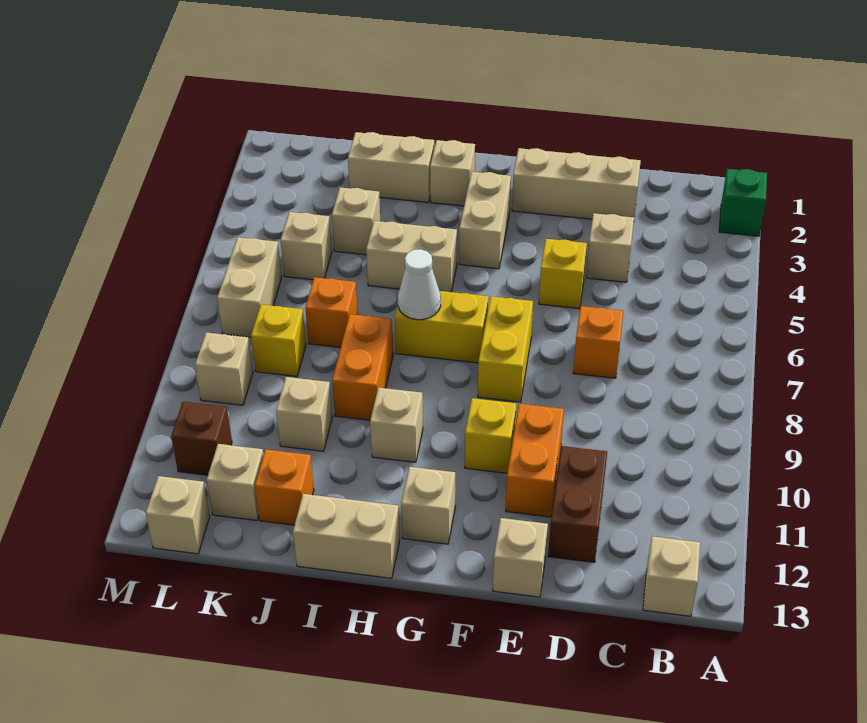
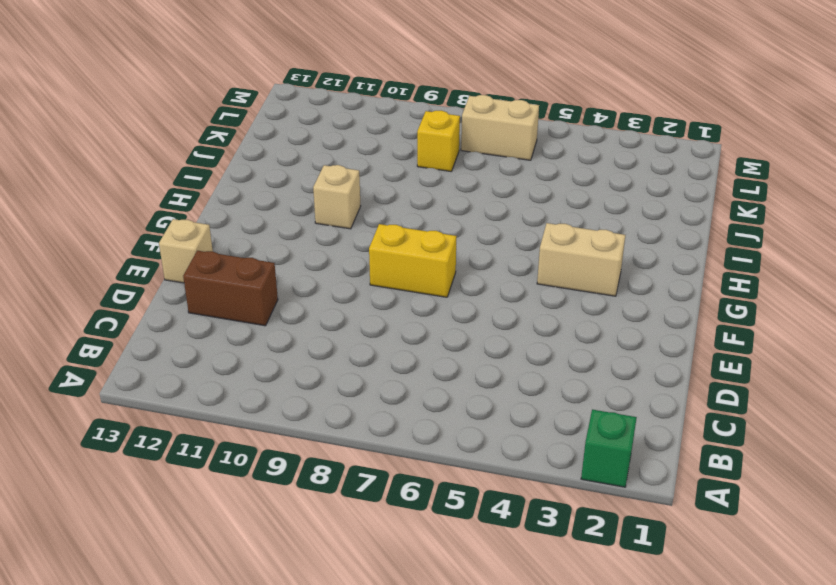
none -> tan 1x1 brick [643,536,700,616]
none -> tan 1x3 brick [512,148,641,219]
none -> tan 1x1 brick [586,213,634,282]
none -> orange 1x1 brick [573,306,623,378]

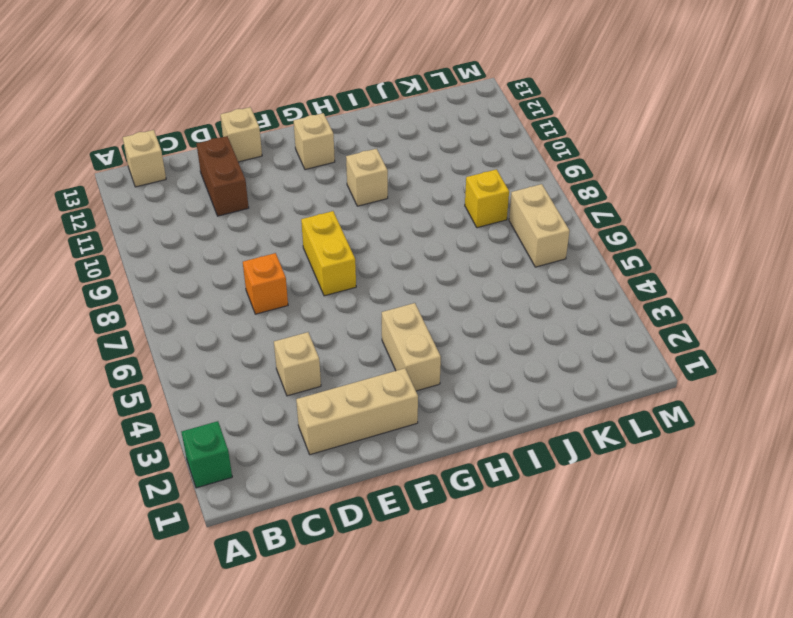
none -> yellow 1x1 brick [539,239,587,309]
none -> orange 1x2 brick [506,404,564,517]
none -> yellow 1x1 brick [465,398,516,473]
none -> yellow 1x2 brick [395,291,488,363]

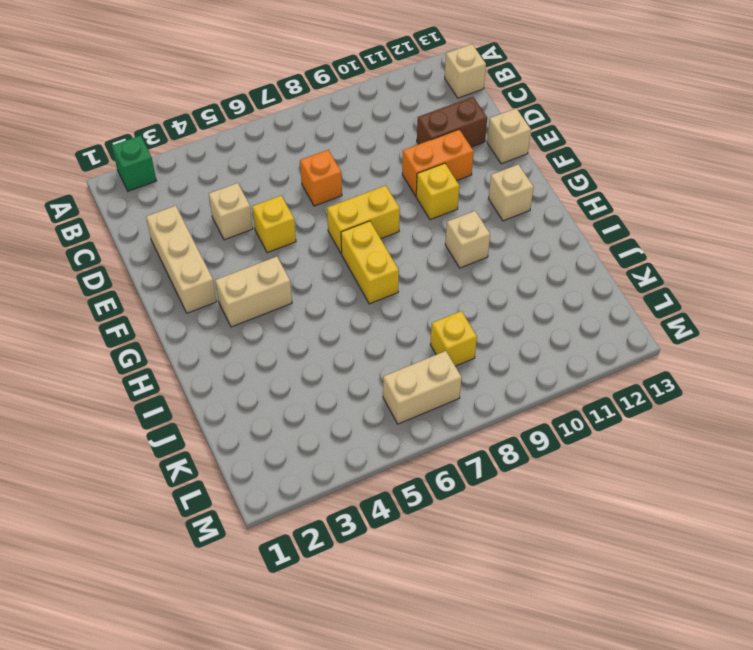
none -> tan 1x1 brick [430,140,475,206]
none -> tan 1x2 brick [366,221,457,292]
none -> tan 1x2 brick [293,494,400,578]
none -> tan 1x2 brick [348,132,434,202]

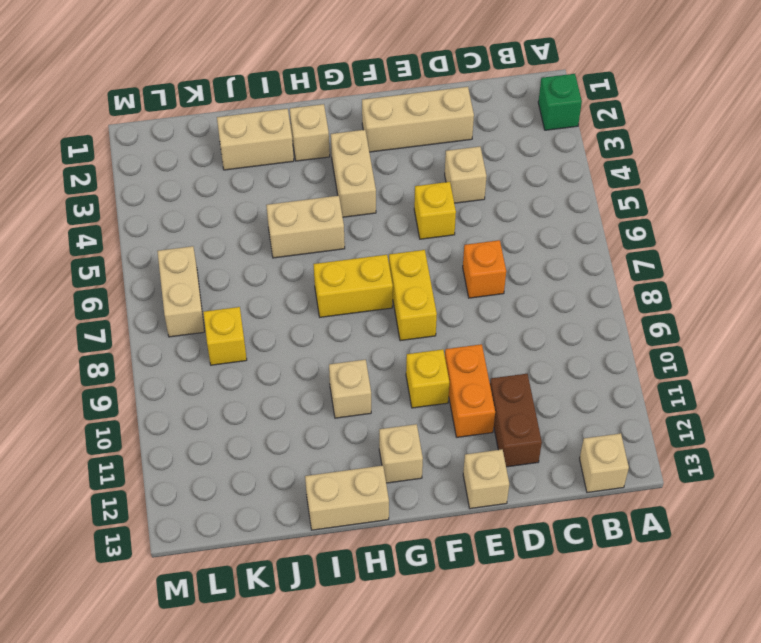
none -> orange 1x2 brick [332,314,393,420]
none -> tan 1x1 brick [332,187,380,255]
none -> orange 1x1 brick [305,277,358,347]
none -> tan 1x1 brick [276,377,332,451]

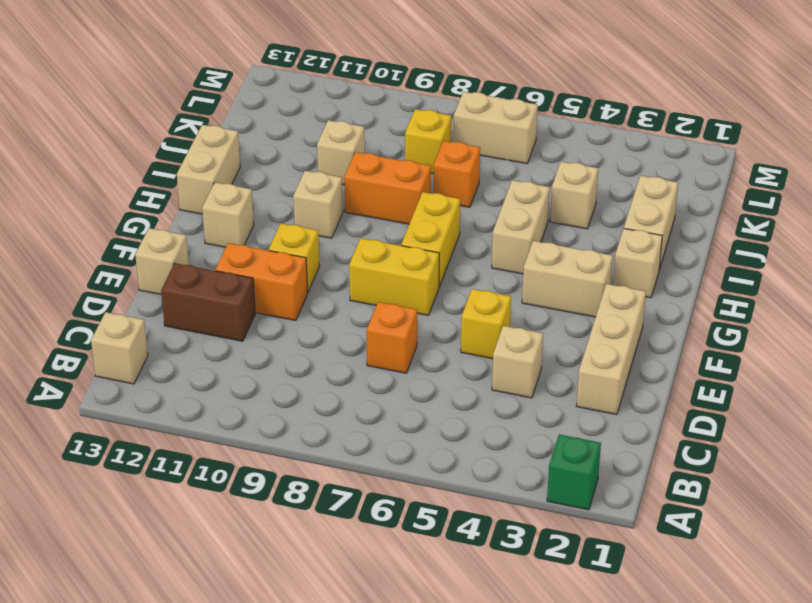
none -> orange 1x1 brick [255,449,314,525]
none -> tan 1x1 brick [280,212,332,280]
none -> tan 1x1 brick [207,444,264,520]
none -> tan 1x1 brick [195,332,253,405]

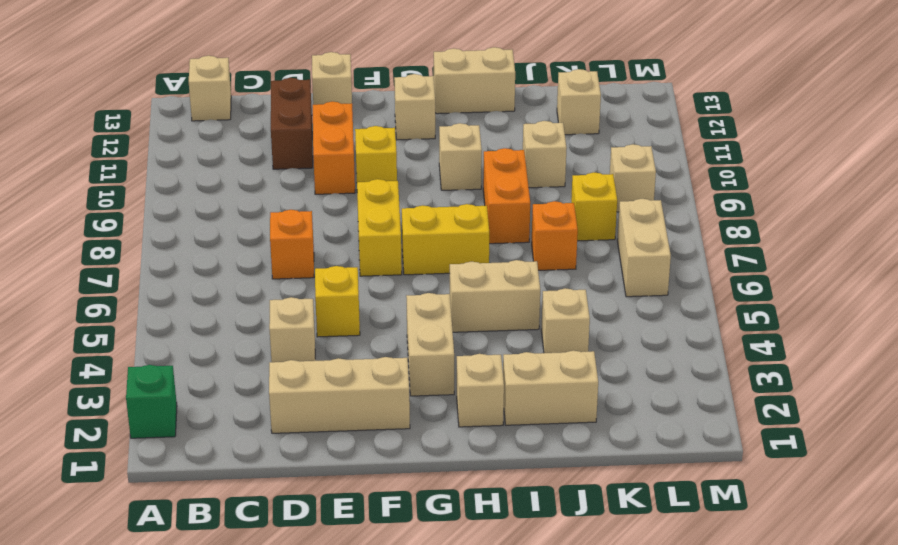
none -> orange 1x1 brick [255,449,314,525]
none -> tan 1x1 brick [280,212,332,280]
none -> brown 1x1 brick [171,402,232,475]
none -> tan 1x1 brick [145,476,210,554]

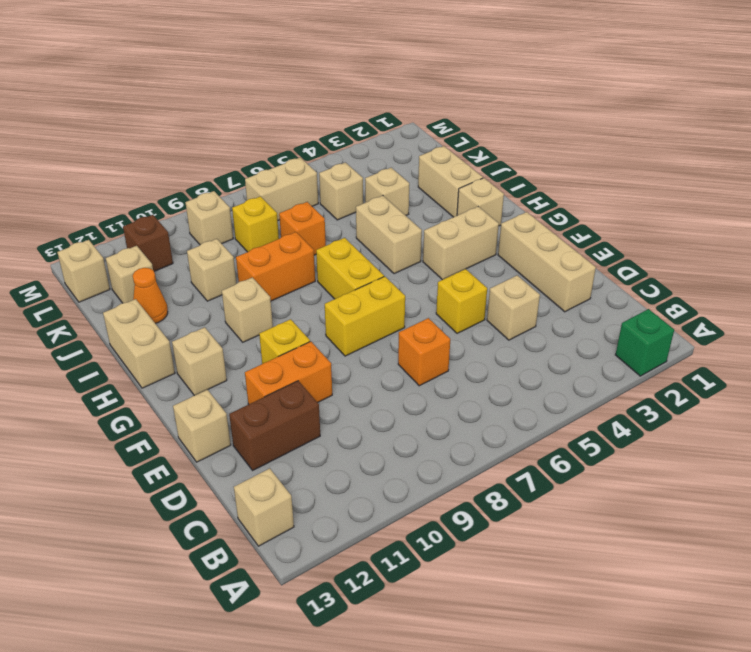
orange 1x1 cone [133,268,168,323] -> orange 1x1 brick [255,449,314,525]
none -> white 1x1 cone [398,249,441,320]

